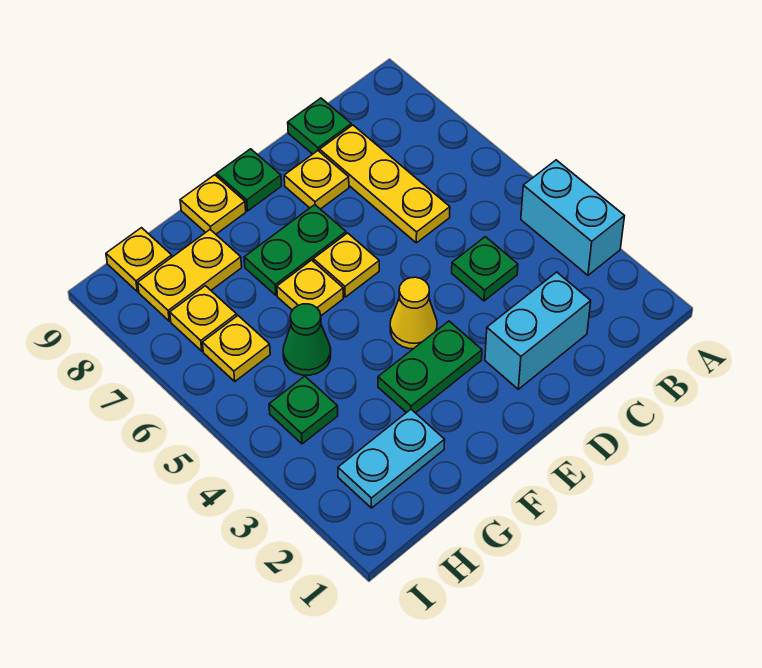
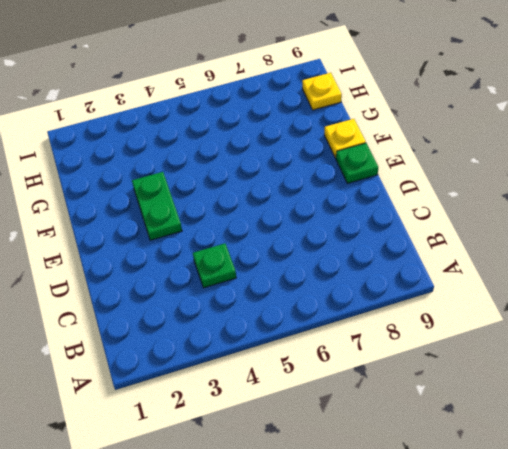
none -> cyan 1x2 brick [521,160,625,275]
none -> cyan 1x2 brick [485,272,591,389]
none -> yellow 1x3 plate [320,125,450,243]

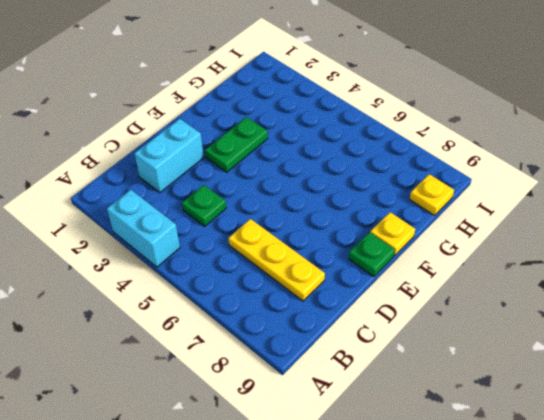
none -> green 1x1 plate [288,98,351,154]
none -> yellow 1x1 plate [284,151,349,209]
none -> yellow 1x1 cone [390,277,437,349]

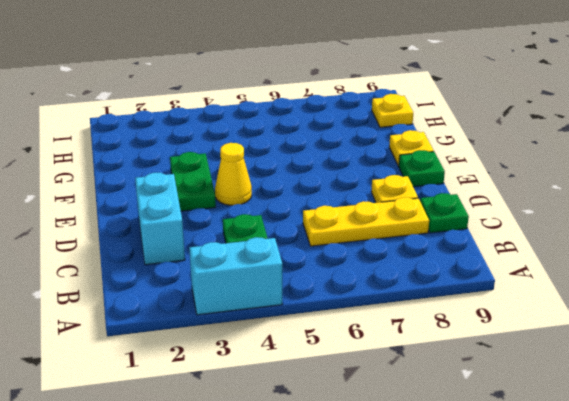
none -> yellow 1x1 plate [313,233,379,297]
none -> green 1x2 plate [244,205,346,295]
none -> yellow 1x1 plate [277,260,343,316]

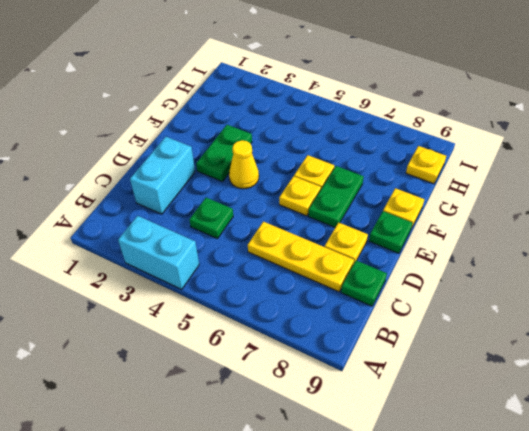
none -> cyan 1x2 plate [338,409,445,508]
none -> green 1x1 cone [283,304,331,375]
none -> yellow 1x2 plate [138,230,242,321]

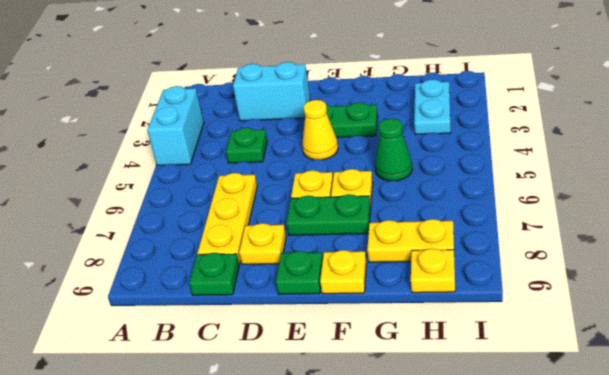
cyan 1x2 plate [414,80,451,135] -> cyan 1x2 plate turned to [338,409,445,508]
none -> green 1x1 plate [269,376,338,444]
none -> yellow 1x1 plate [202,316,270,381]
none -> yellow 1x1 plate [170,286,237,351]

